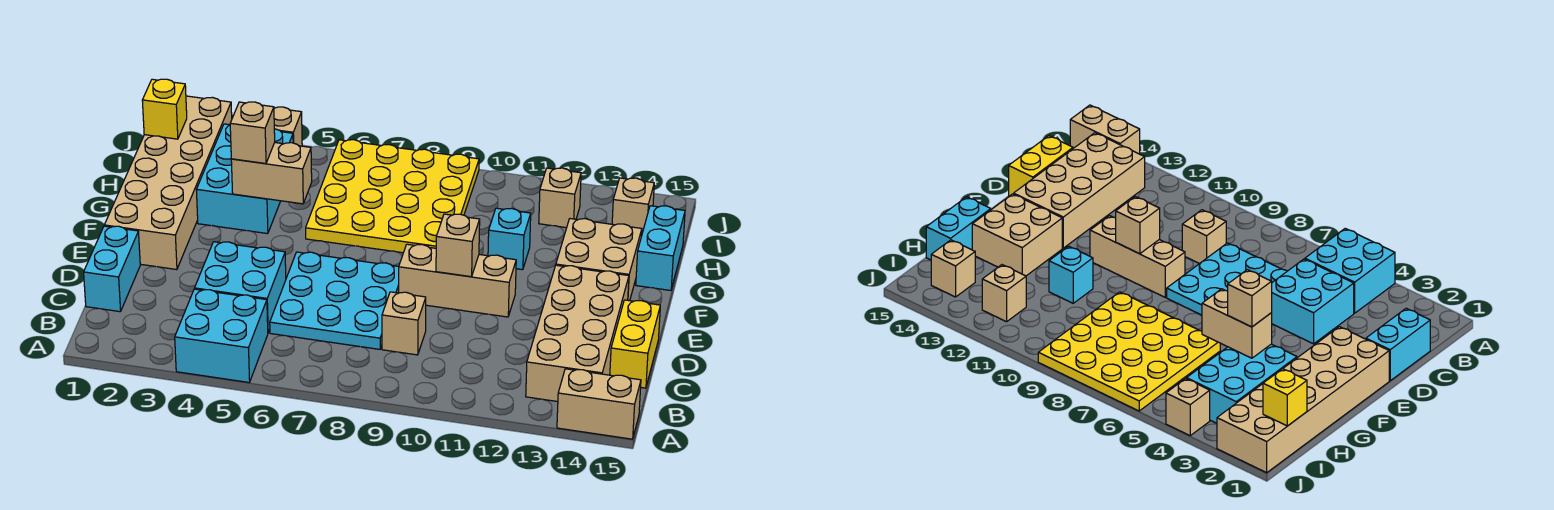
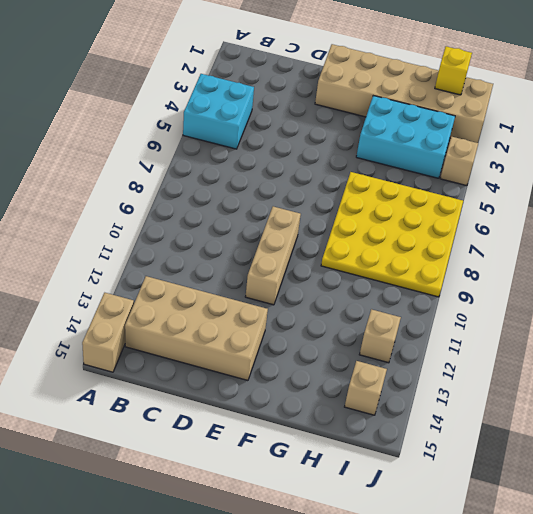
none -> cyan 1x2 brick [84,226,140,312]
none -> cyan 2x2 brick [195,242,286,332]
none -> cyan 3x3 plate [270,252,399,349]

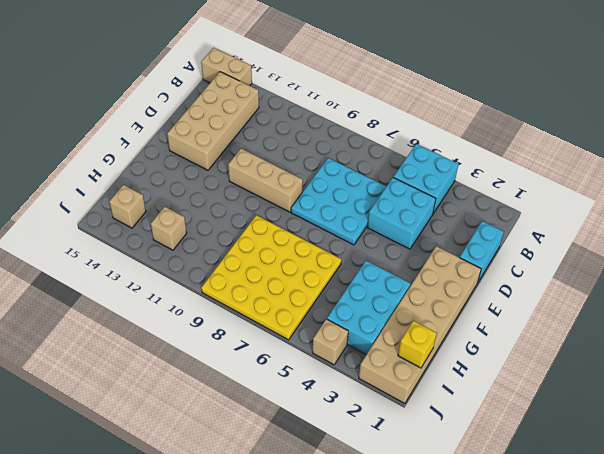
none -> tan 1x1 brick [382,292,426,355]
none -> yellow 1x2 brick [610,300,660,388]
none -> tan 2x2 brick [556,219,642,301]

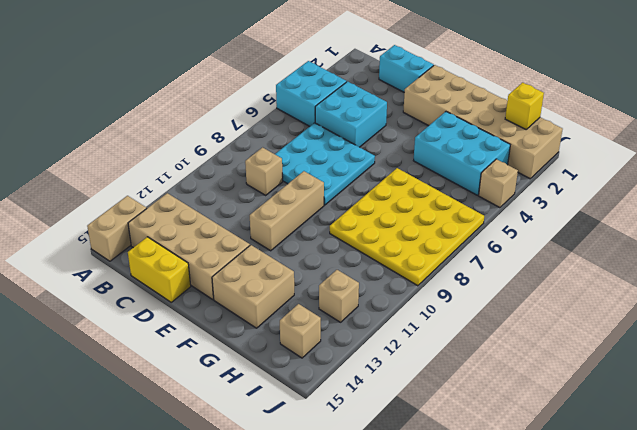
none -> cyan 1x1 brick [488,208,531,270]
none -> cyan 1x2 brick [636,206,685,290]
none -> tan 1x1 brick [436,214,480,277]

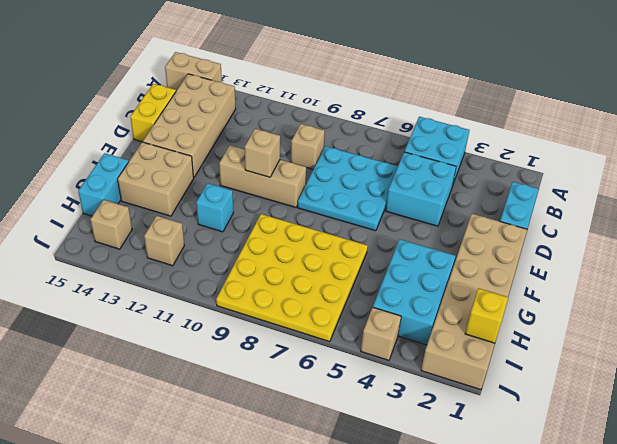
none -> tan 1x2 brick [231,143,312,204]
none -> tan 1x1 brick [230,102,275,163]

